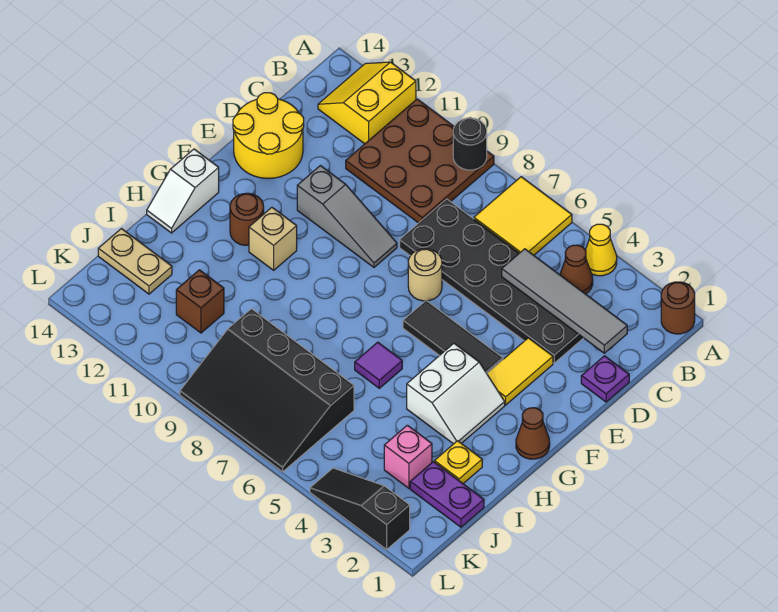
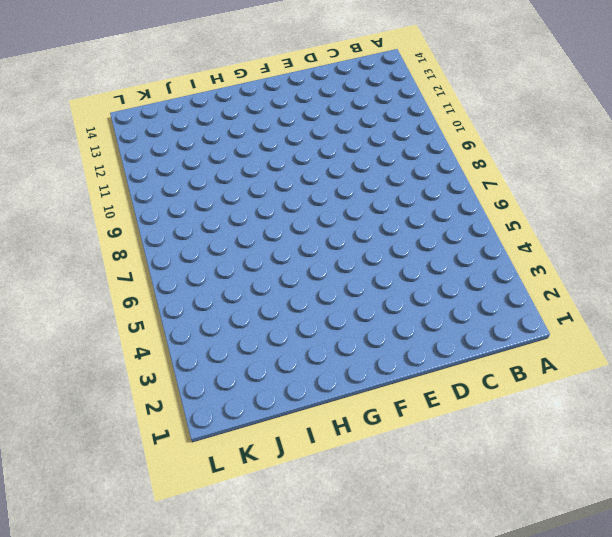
none -> brown 1x1 round brick [661,282,695,334]
none -> yellow 1x1 cone [586,224,617,276]
none -> yellow 2x2 tile [474,177,572,255]

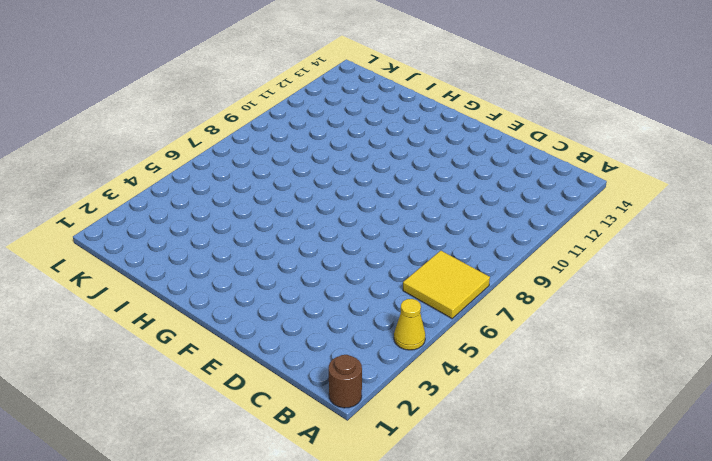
none -> brown 3x3 plate [346,99,494,223]
none -> yellow 2x2 slope [318,62,416,144]
none -> brown 1x1 cone [560,245,593,294]

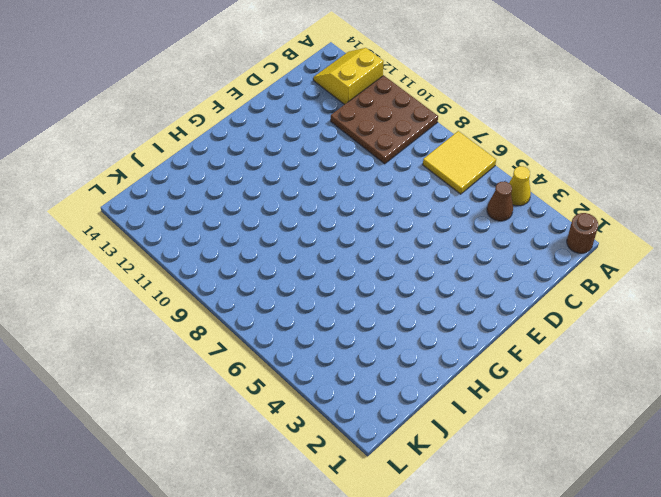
none -> black 2x6 plate [400,199,583,363]
none -> purple 1x1 plate [581,356,629,402]
none -> yellow 2x2 round brick [233,93,304,179]

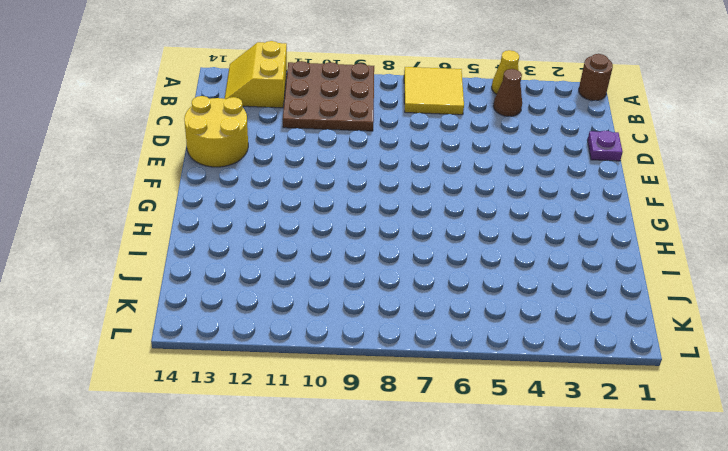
none -> black 2x6 plate [400,199,583,363]
none -> yellow 1x2 tile [487,338,553,405]
none -> tan 1x1 round brick [408,249,442,301]

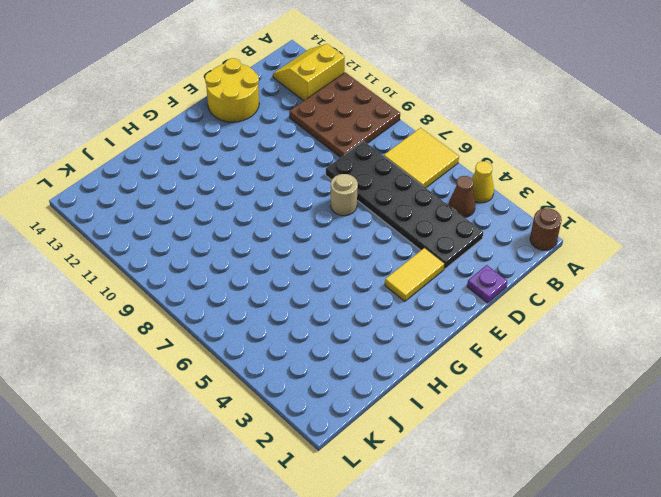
none -> grey 1x3 slope [297,166,397,267]
none -> black 1x3 tile [403,301,503,373]
none -> brown 1x1 cone [516,408,550,459]

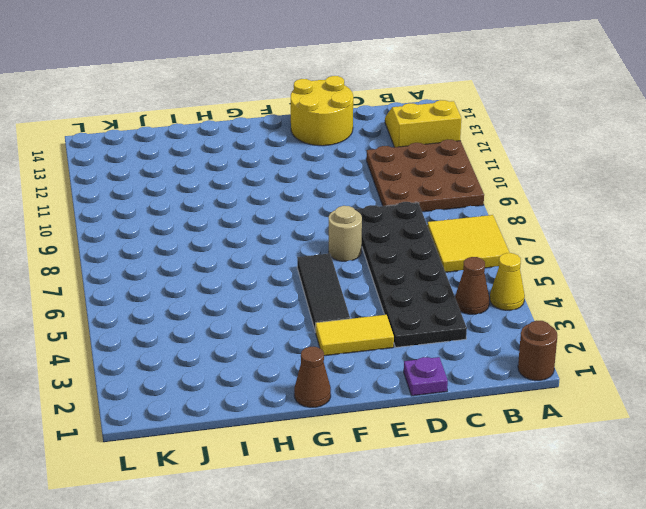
none -> grey 1x3 slope [297,166,397,267]
none -> white 2x2 slope [407,343,505,444]
none -> tan 1x1 brick [249,208,297,270]

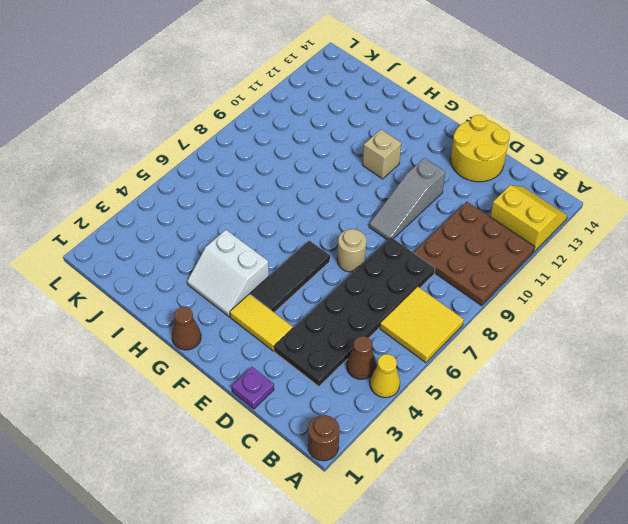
none -> brown 1x1 round brick [230,193,264,245]
none -> white 1x2 slope [147,149,219,233]
none -> purple 1x1 tile [355,342,402,388]

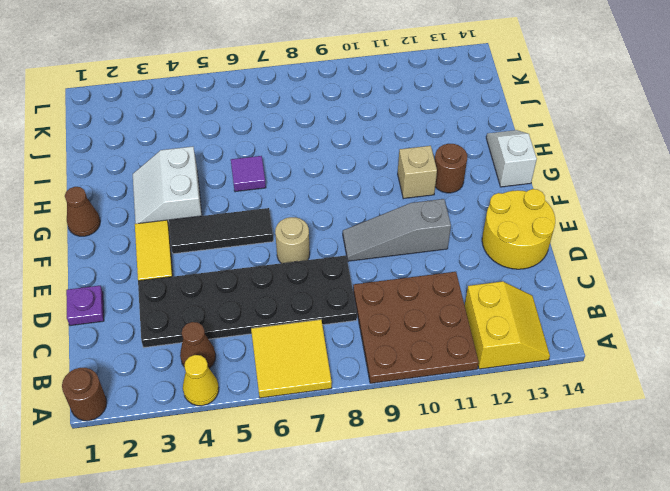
none -> yellow 1x1 plate [434,441,482,484]
none -> purple 1x2 plate [410,462,484,527]
none -> pink 1x1 brick [384,425,432,488]

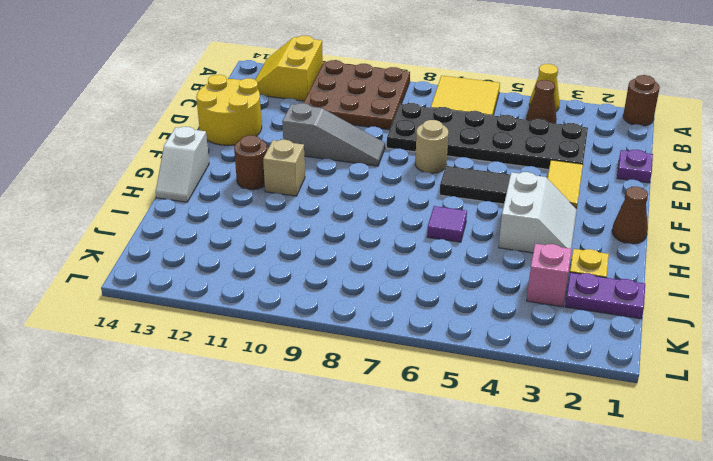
none -> black 3x4 slope [180,309,354,472]
none -> brown 1x1 brick [176,270,224,333]
none -> tan 1x2 plate [98,229,172,294]

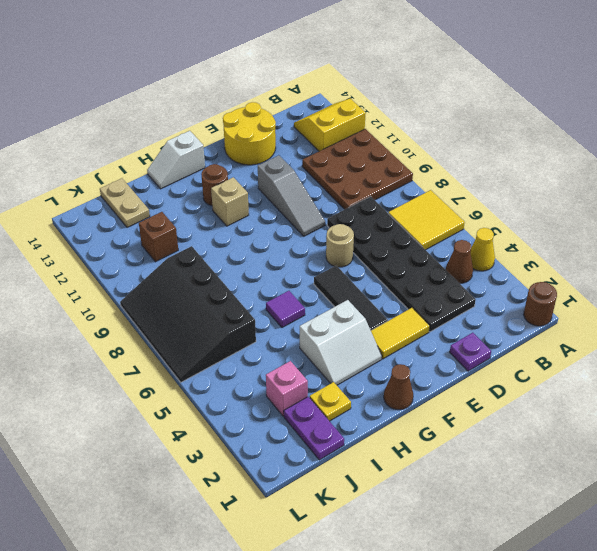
none -> black 1x3 slope [310,468,410,549]
none -> black 1x1 round brick [453,118,487,170]
none -> grey 1x4 tile [502,249,627,353]

